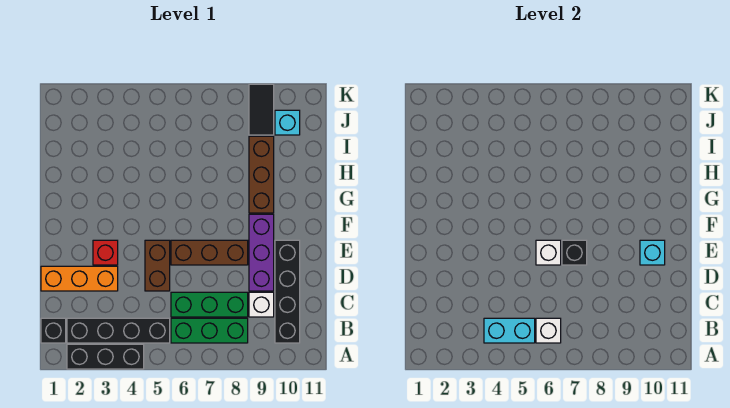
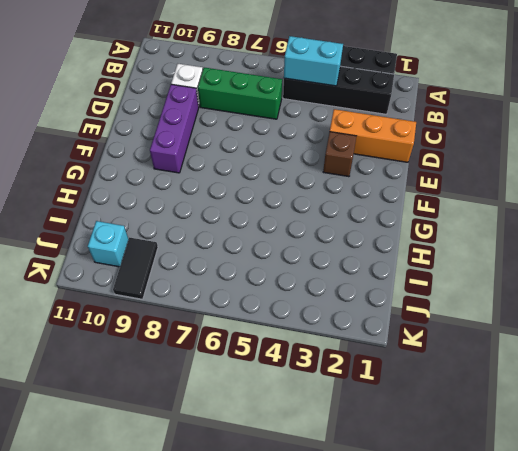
brown 1x1 brick [323,132,356,177] -> red 1x1 brick [93,240,118,265]
none -> black 1x1 brick [41,318,66,343]
none -> green 1x3 brick [171,318,248,343]
none -> black 1x4 brick [275,240,300,343]

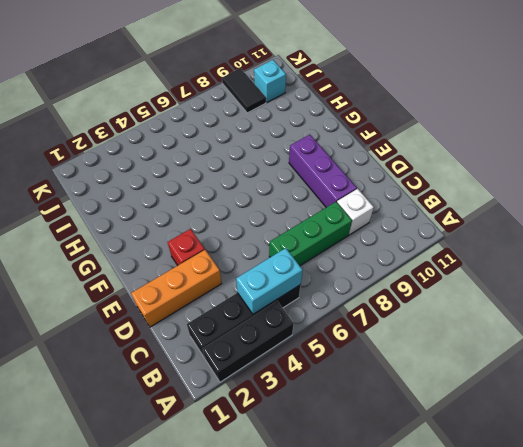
none -> black 1x1 brick [41,318,66,343]
none -> green 1x3 brick [171,318,248,343]
none -> black 1x4 brick [275,240,300,343]

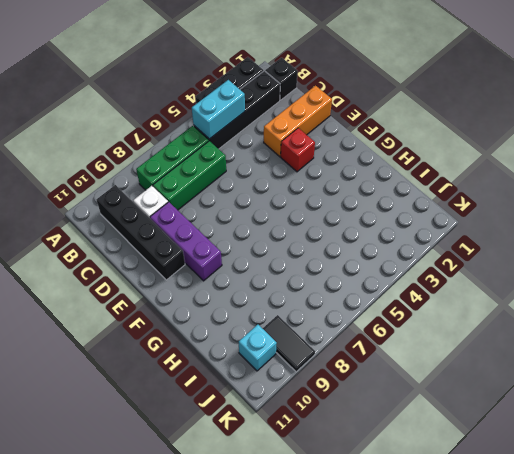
none -> brown 1x2 brick [145,240,170,291]
none -> brown 1x3 brick [171,240,248,265]
none -> brown 1x3 brick [249,136,274,213]

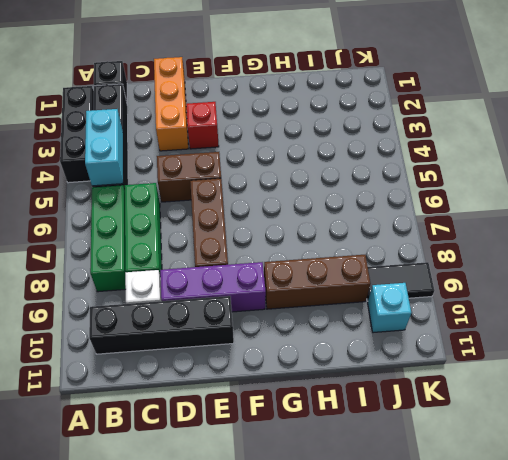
none -> white 1x1 brick [536,318,561,343]
none -> white 1x1 brick [536,240,561,265]
none -> black 1x1 brick [562,240,587,265]

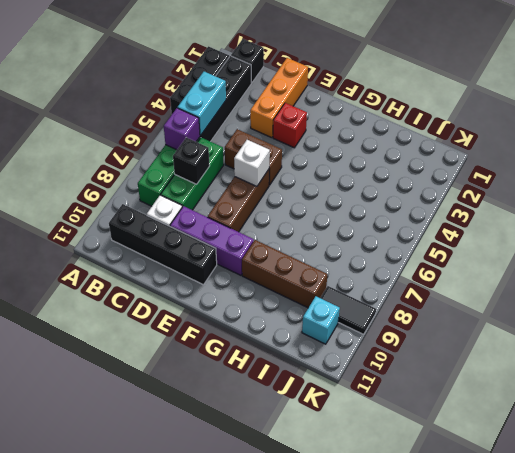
purple 1x1 brick [164,108,200,150] -> white 1x1 brick [536,318,561,343]
black 1x1 brick [173,137,210,184] -> black 1x1 brick moved to [562,240,587,265]
none -> cyan 1x1 brick [640,240,665,265]

